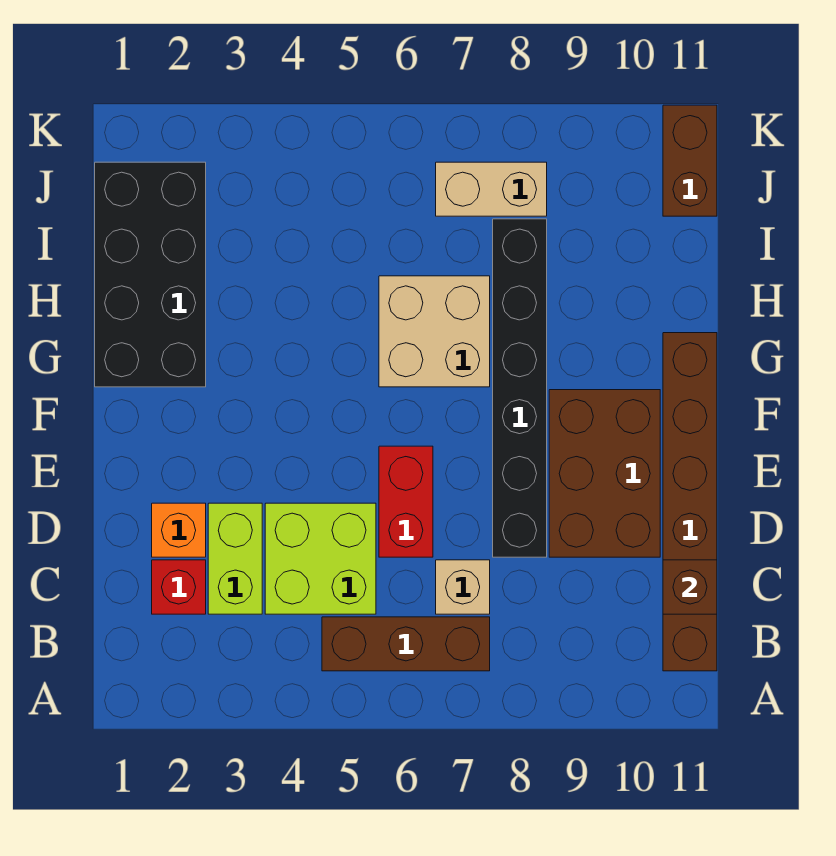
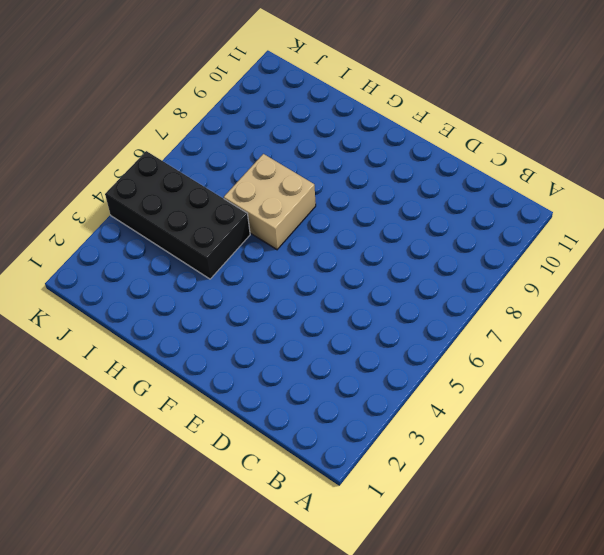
black 2x4 brick [105,151,250,279] -> black 2x4 brick moved to [95,162,206,387]
none -> brown 1x3 brick [322,617,490,671]
none -> brown 1x6 brick [663,333,717,671]
none -> red 1x1 brick [152,560,206,614]

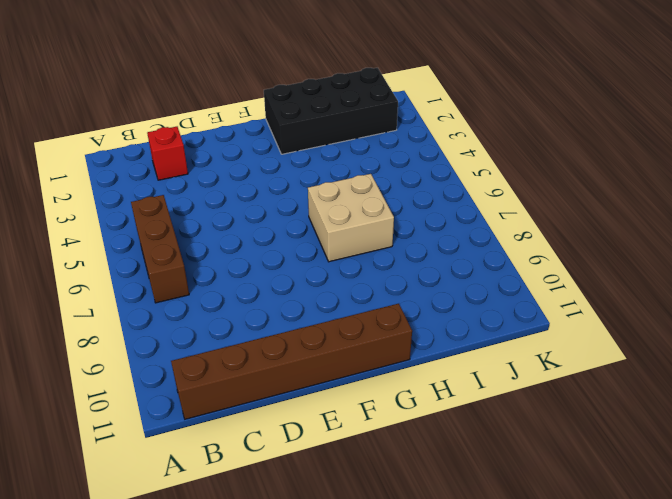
none -> lime 1x2 brick [208,503,262,614]
none -> lime 2x2 brick [265,503,376,614]
none -> tan 1x1 brick [436,560,490,614]

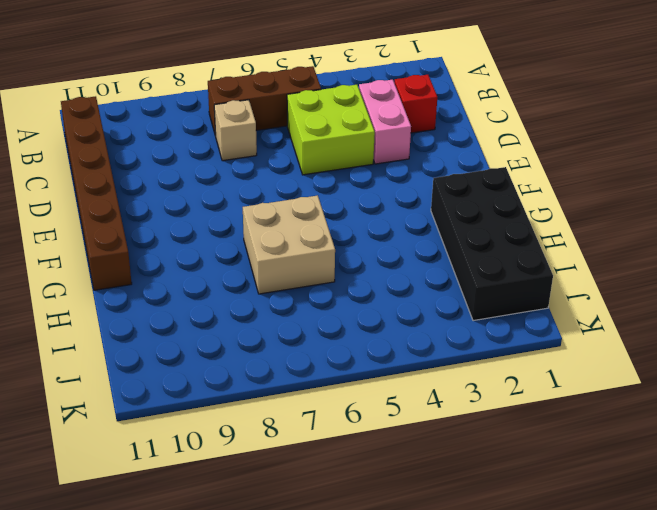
pink 1x2 brick [359,80,411,164] -> lime 1x2 brick [208,503,262,614]
none -> orange 1x1 brick [152,503,206,557]
none -> red 1x2 brick [379,446,433,557]
none -> black 1x6 brick [493,219,547,557]

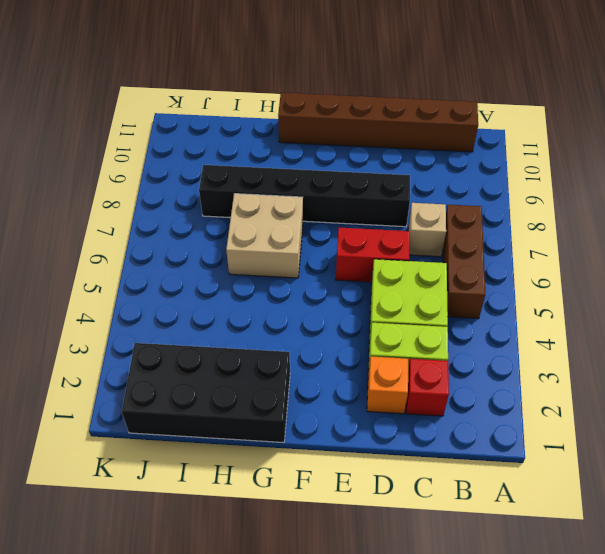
none -> brown 2x3 brick [549,390,660,557]
none -> tan 1x2 brick [436,162,547,216]
none -> brown 1x2 brick [663,105,717,216]

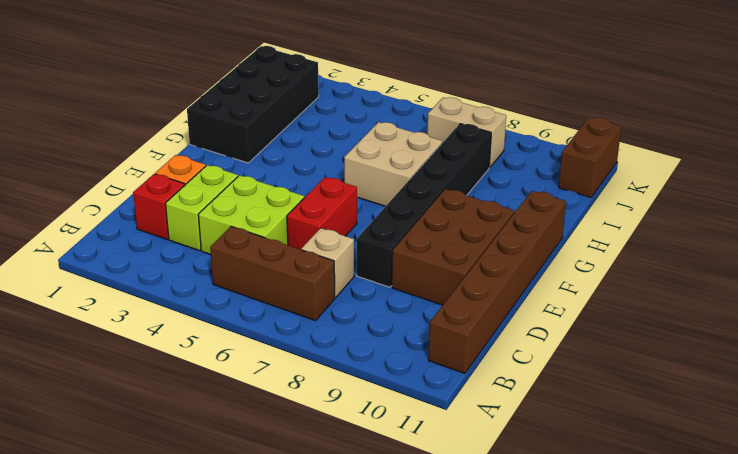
none -> brown 1x1 brick [663,560,717,614]

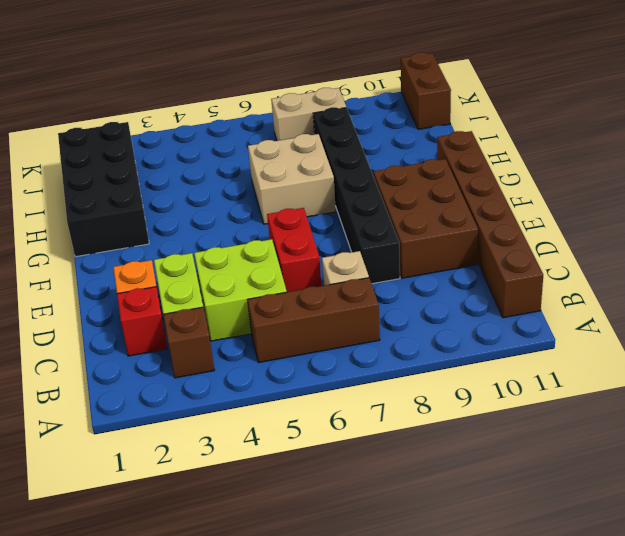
brown 1x1 brick [163,307,214,378] -> brown 1x1 brick moved to [663,560,717,614]

